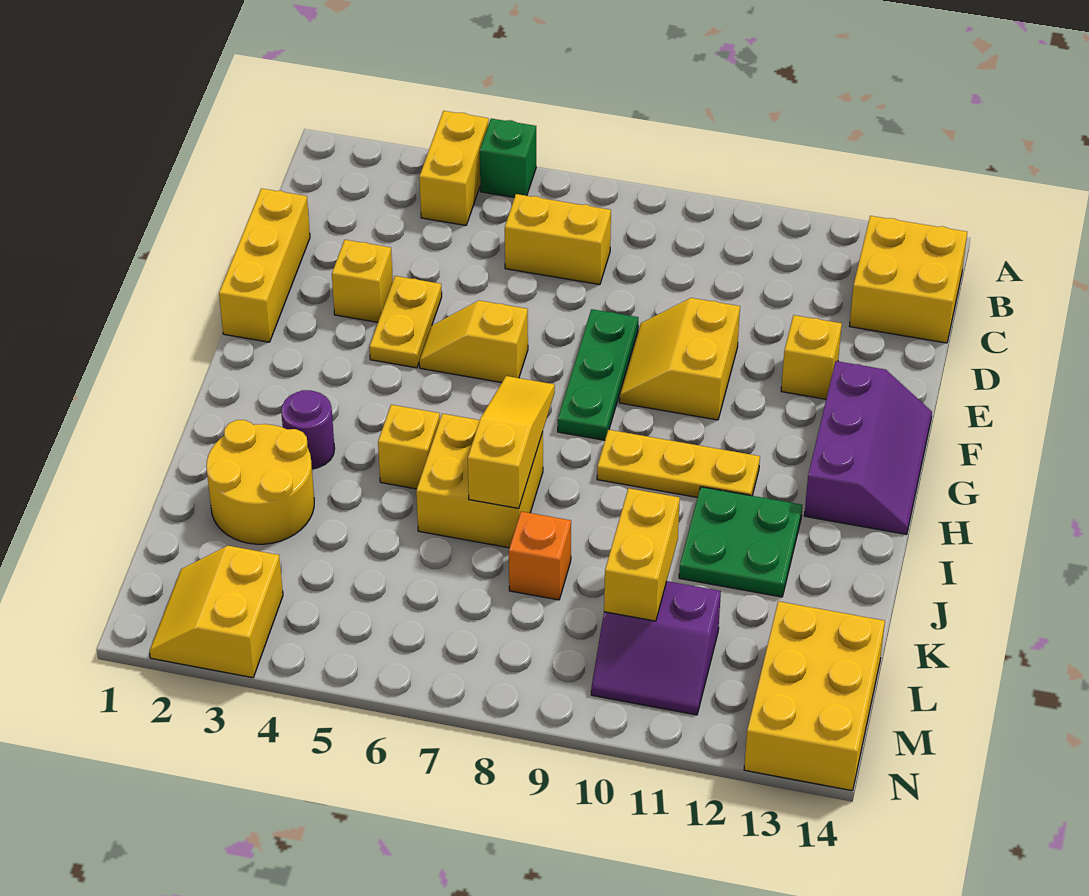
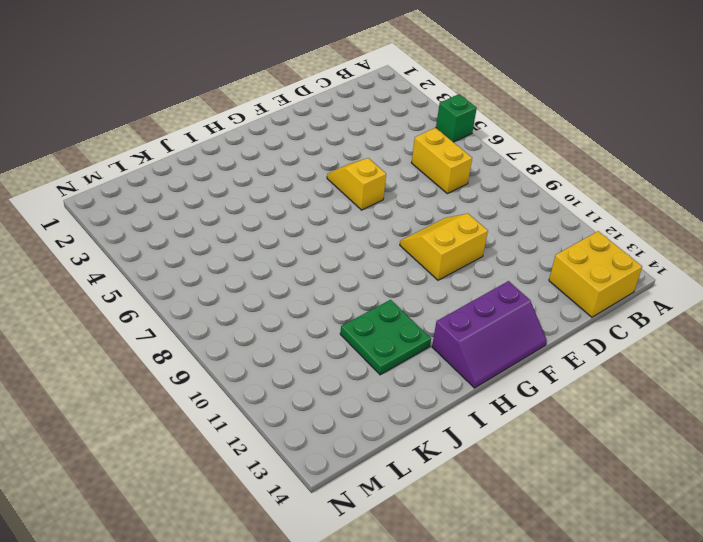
none -> yellow 1x2 brick [419,111,489,225]
none -> yellow 1x3 brick [219,188,310,342]
none -> yellow 1x1 brick [332,240,393,322]

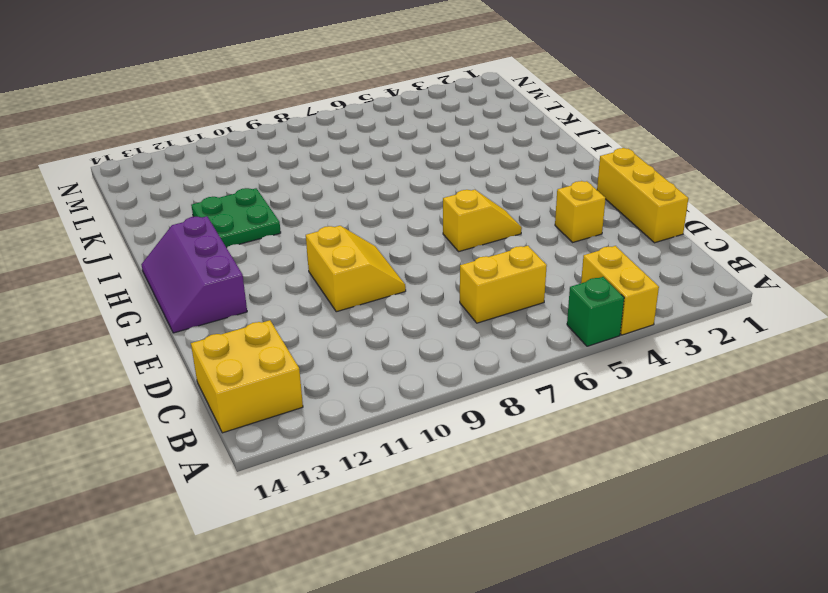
none -> yellow 1x2 plate [369,276,442,368]
none -> green 1x3 plate [558,309,638,440]
none -> yellow 1x1 brick [781,315,842,399]

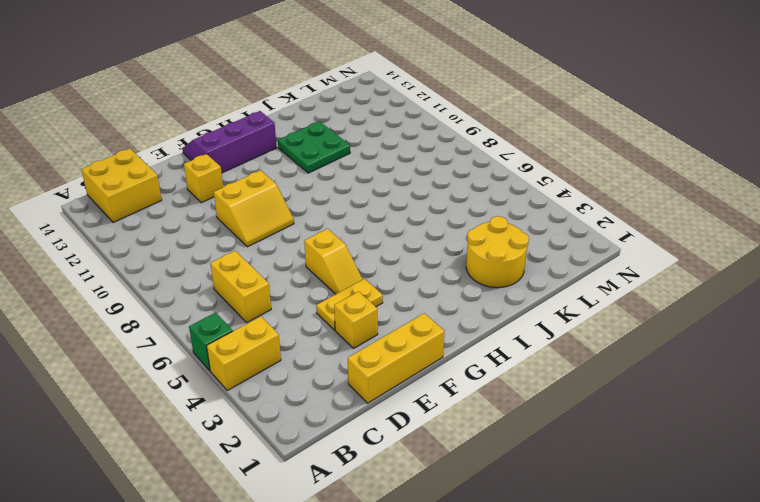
none -> green 1x3 plate [558,309,638,440]
none -> yellow 1x3 plate [597,430,760,497]
none -> purple 1x1 round brick [281,390,335,469]

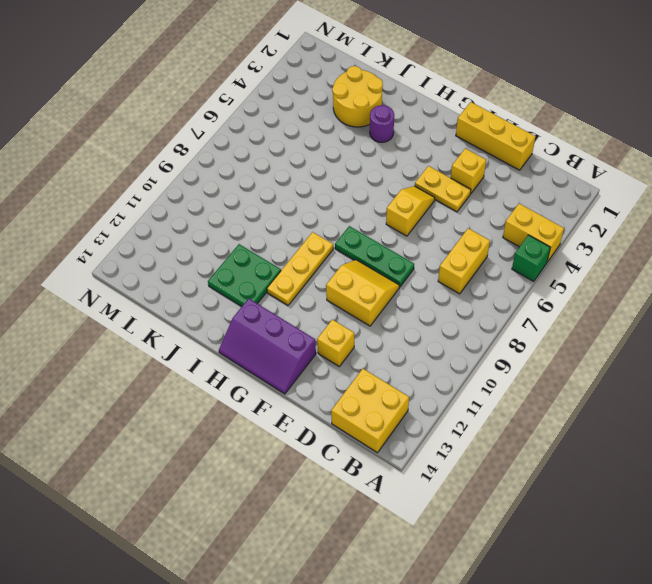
none -> yellow 1x1 brick [378,405,440,489]
none -> yellow 2x2 brick [416,414,543,548]
none -> orange 1x1 brick [509,511,571,600]

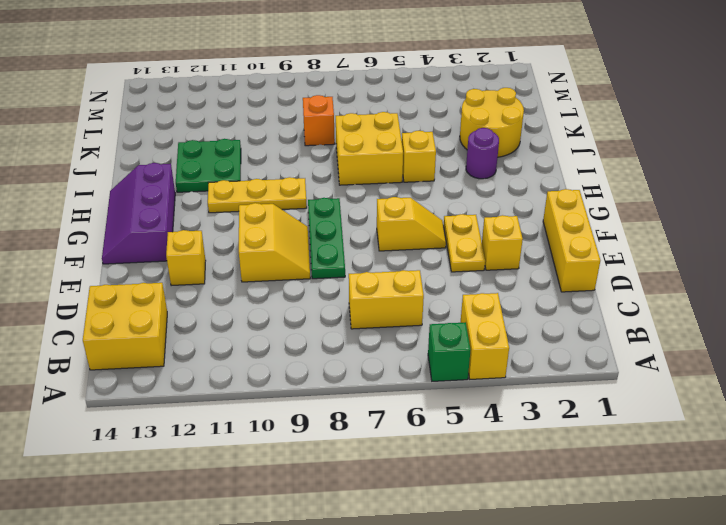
none -> purple 2x2 slope [591,581,721,715]
none -> yellow 2x3 brick [744,601,885,791]
none -> yellow 2x2 slope [149,546,283,678]

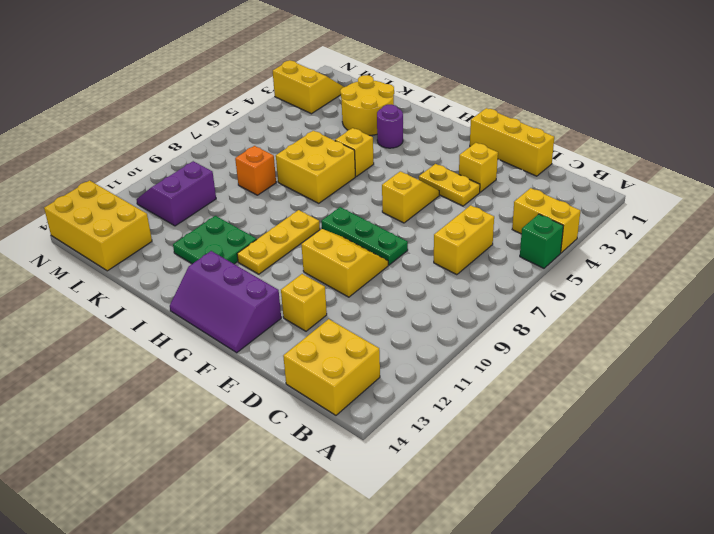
none -> yellow 1x3 slope [468,376,555,508]
none -> yellow 1x2 brick [604,488,680,621]

